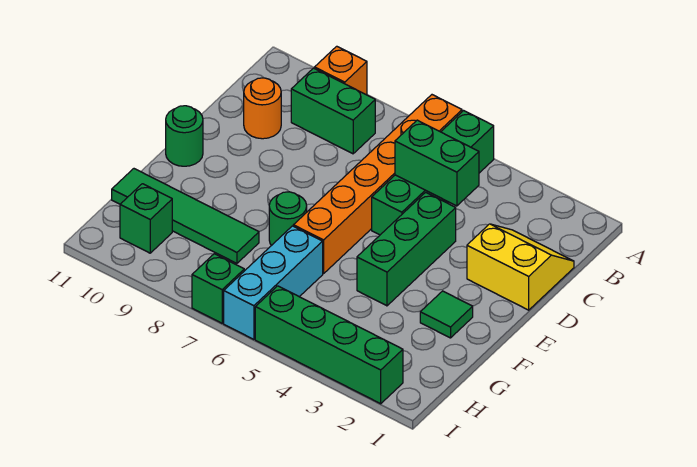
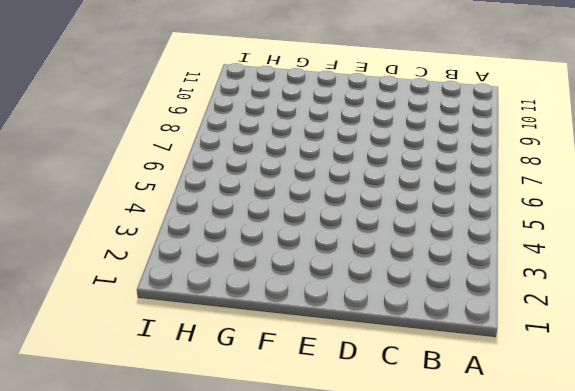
none -> green 1x4 brick [372,111,494,235]
none -> orange 1x6 brick [293,95,462,274]
none -> orange 1x1 brick [315,46,367,95]

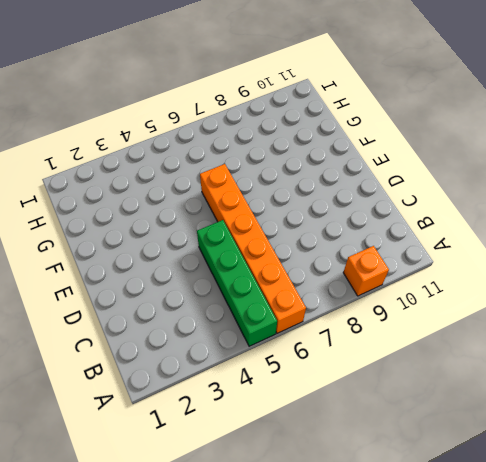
none -> green 1x2 brick [291,68,375,154]
none -> yellow 2x2 slope [467,224,574,310]
none -> orange 1x1 round brick [244,78,281,139]

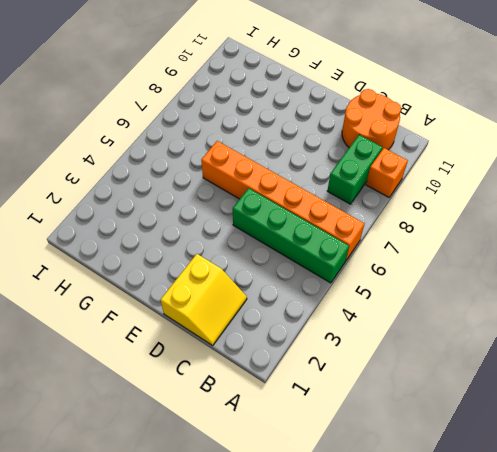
orange 2x2 round brick [342,89,401,150] -> orange 1x1 round brick [244,78,281,139]
none -> green 1x3 brick [357,192,456,306]
none -> green 1x1 round brick [166,106,203,166]
none -> green 1x1 tile [420,291,473,338]

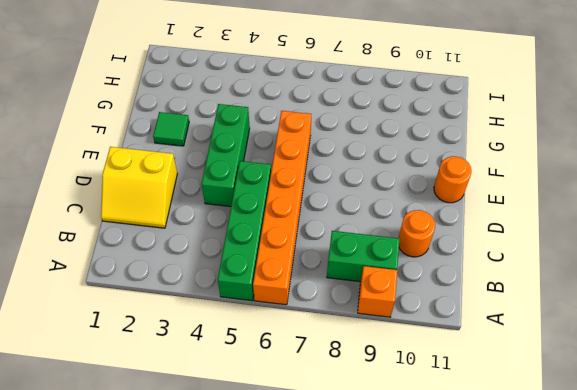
orange 1x1 round brick [434,156,472,203] -> green 1x1 round brick [166,106,203,166]
none -> green 1x1 round brick [269,192,307,246]
none -> cyan 1x3 brick [224,226,323,339]
none -> green 1x4 tile [112,169,259,263]

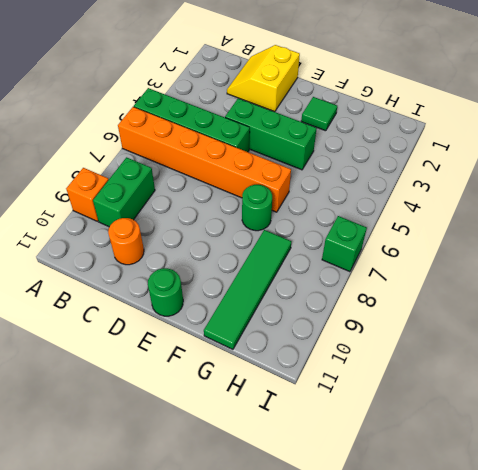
none -> cyan 1x3 brick [224,226,323,339]
none -> green 1x1 brick [120,184,172,253]
none -> green 1x4 brick [255,286,403,404]

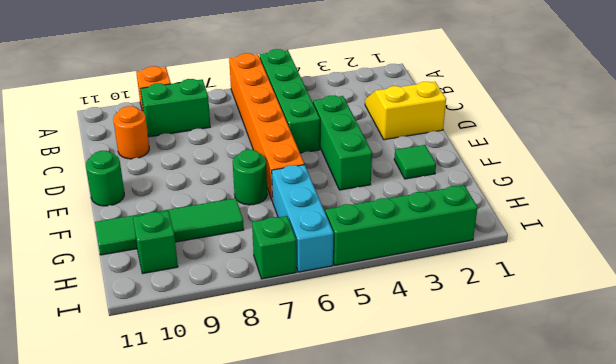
none -> green 1x2 brick [395,120,479,206]

